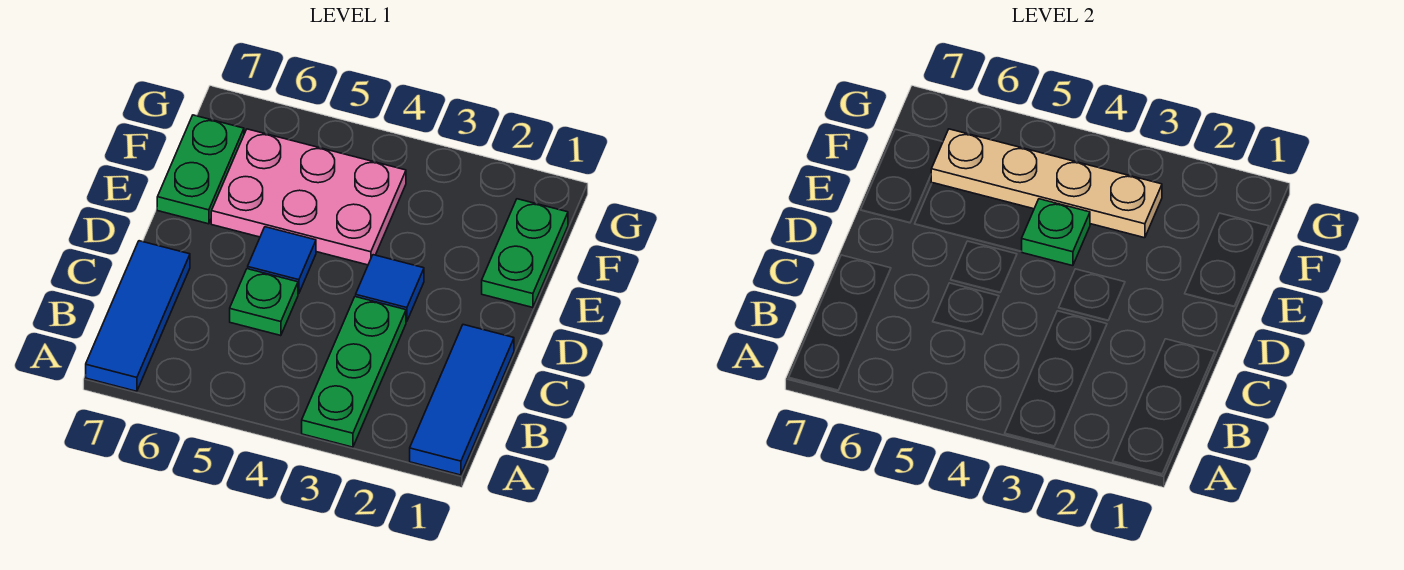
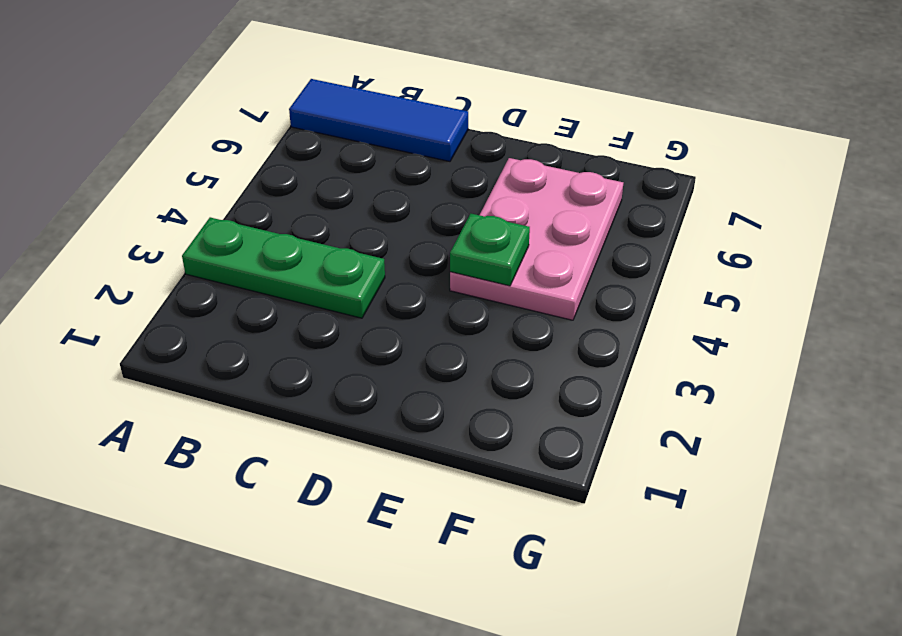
none -> blue 1x3 tile [410,325,514,475]
none -> green 1x1 plate [230,269,298,336]

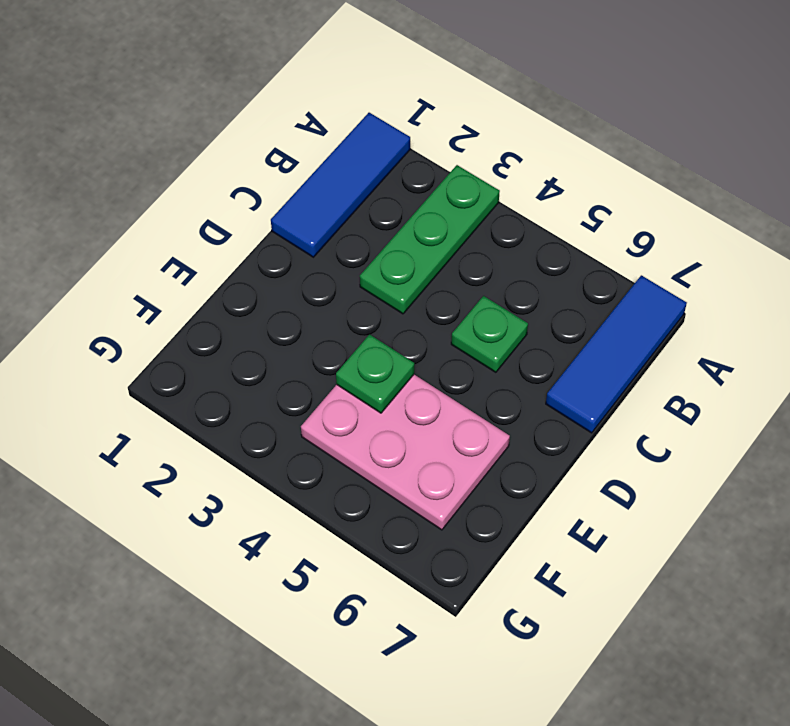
none -> blue 1x1 tile [356,255,424,322]
none -> blue 1x1 tile [248,227,316,294]

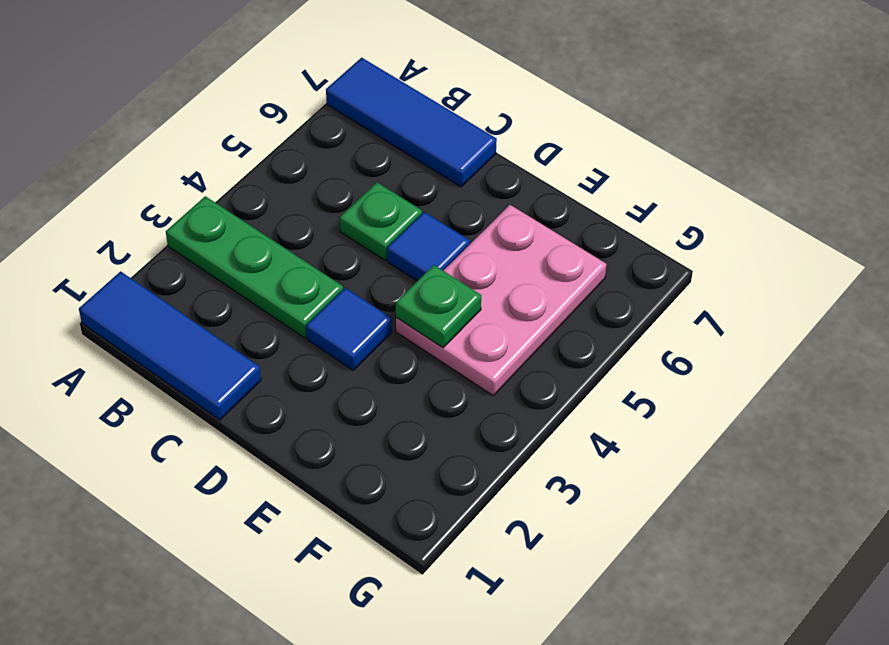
none -> green 1x2 plate [482,199,568,308]
none -> green 1x2 plate [157,115,244,224]

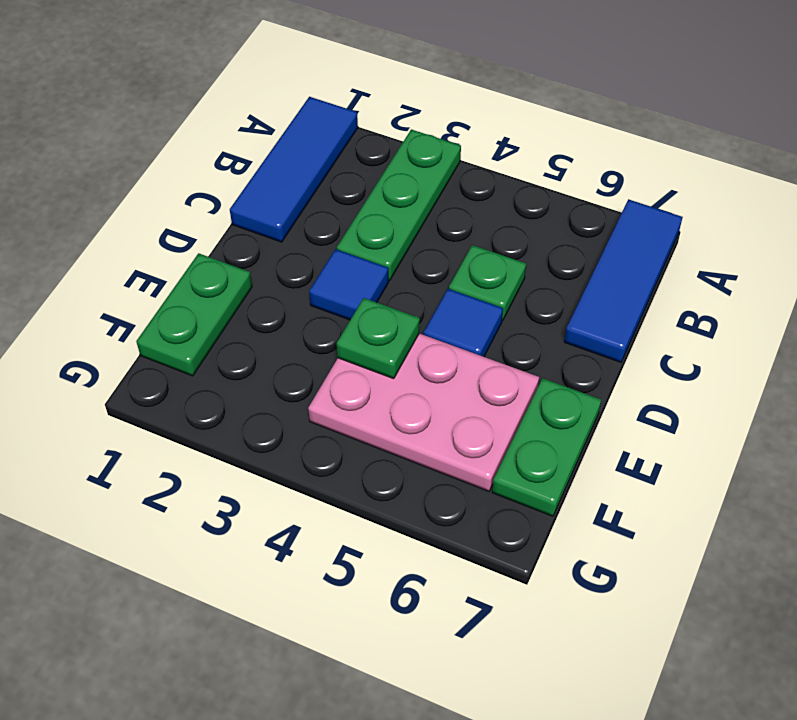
none -> tan 1x4 plate [931,129,1162,238]

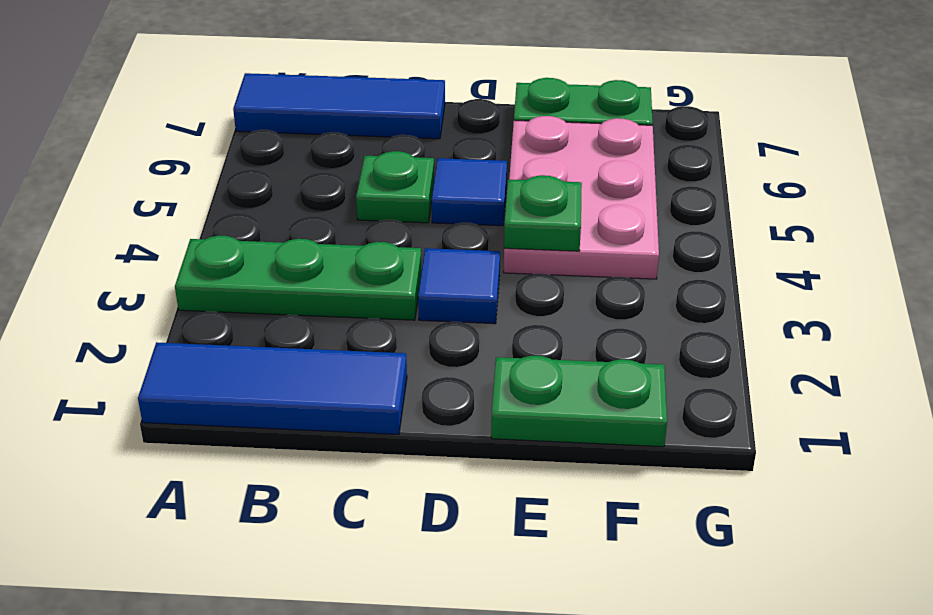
none -> tan 1x4 plate [931,129,1162,238]

